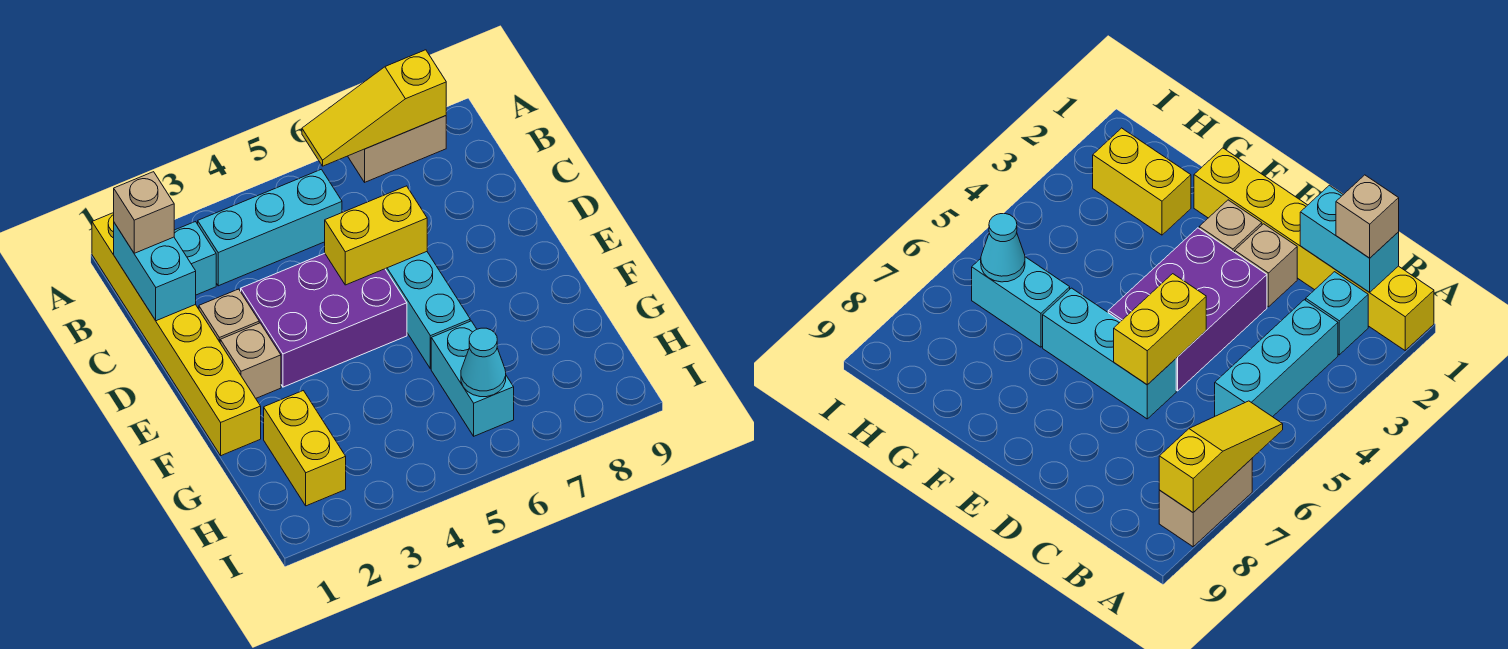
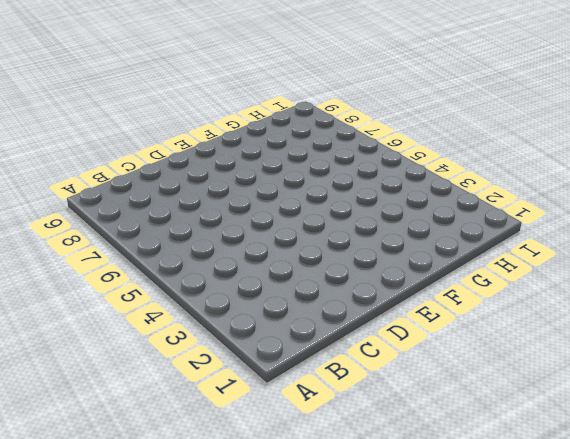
none -> yellow 1x6 brick [92,213,261,456]
none -> tan 1x2 brick [348,116,446,182]
none -> cyan 1x1 brick [174,222,216,295]

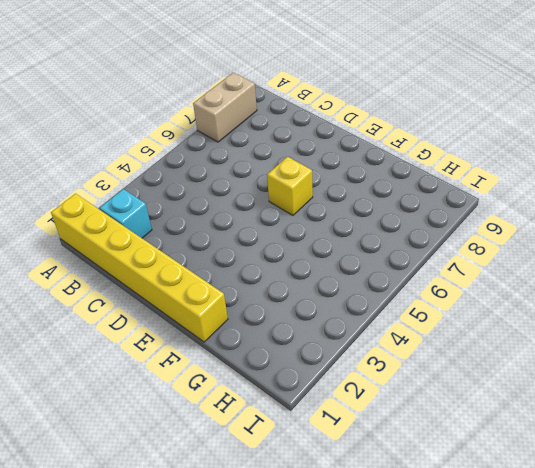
yellow 1x1 brick [267,157,313,215] -> cyan 1x3 brick [386,252,470,369]
none -> cyan 1x3 brick [198,169,342,286]
none -> tan 1x1 brick [199,289,259,342]
none -> purple 2x3 brick [241,253,407,387]

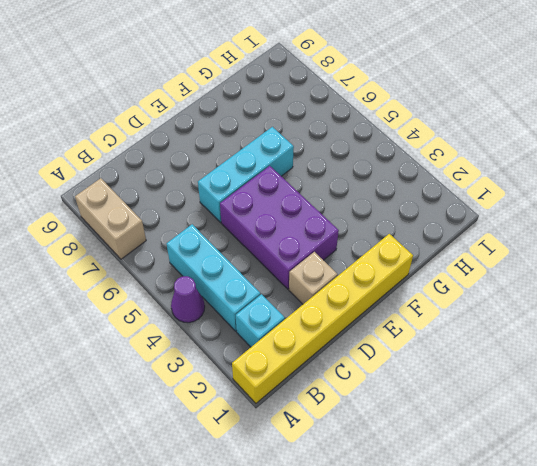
purple 1x1 cone [171,276,205,323] -> none
none -> tan 1x1 brick [220,323,281,398]
none -> yellow 1x2 brick [264,391,346,506]
none -> cyan 1x2 brick [431,321,514,436]

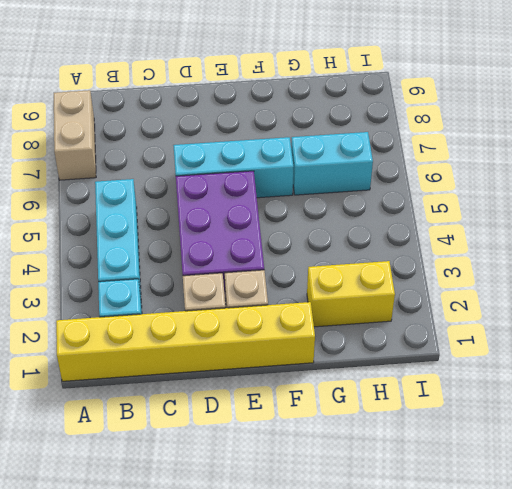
none -> yellow 1x3 slope [302,50,446,166]
none -> cyan 1x2 brick [114,223,196,321]
none -> yellow 1x2 brick [325,186,427,285]

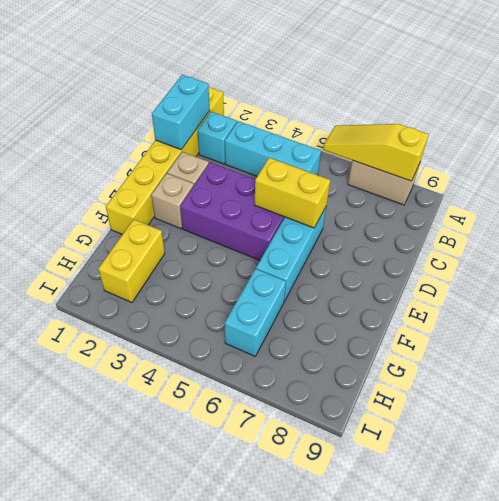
none -> cyan 1x1 cone [461,328,506,397]
none -> tan 1x1 brick [114,172,174,253]

